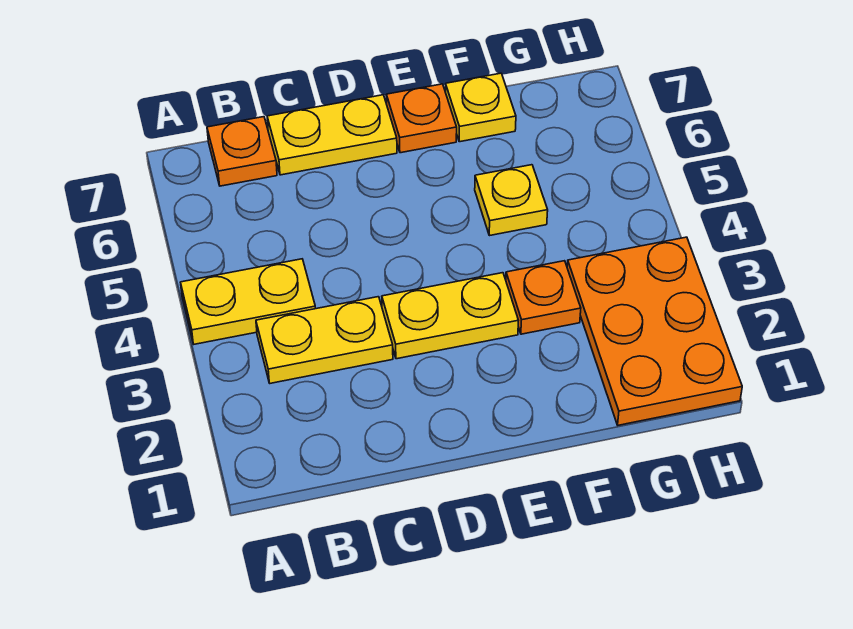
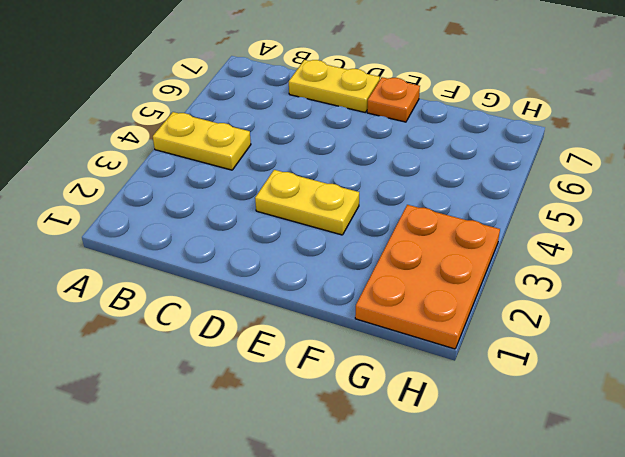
none -> yellow 1x2 plate [256,297,393,383]
none -> orange 1x1 plate [207,117,277,186]

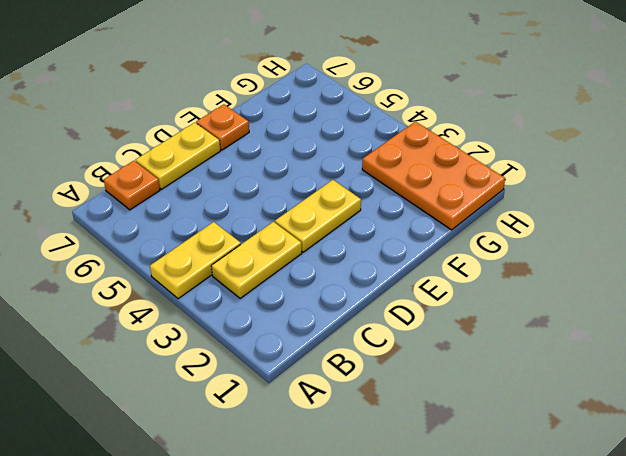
none -> orange 1x1 plate [506,261,581,334]
none -> yellow 1x1 plate [475,165,548,236]

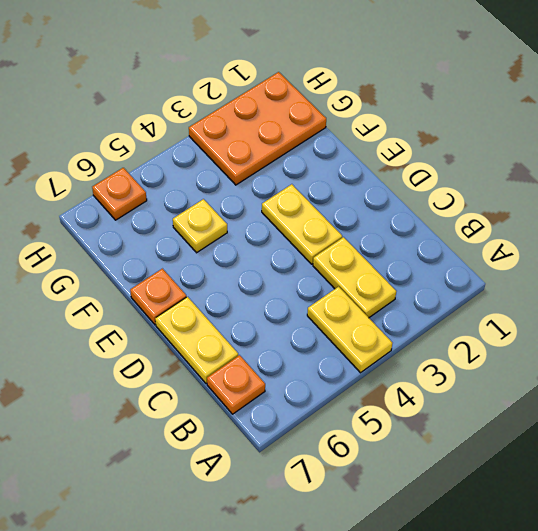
orange 1x1 plate [92,168,147,220] -> orange 1x1 plate moved to [506,261,581,334]
none -> yellow 1x1 plate [445,73,516,142]

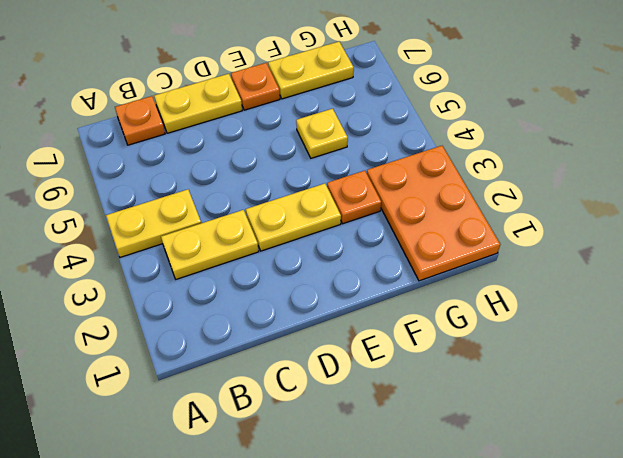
yellow 1x2 plate [268,42,354,99] -> yellow 1x1 plate [445,73,516,142]

